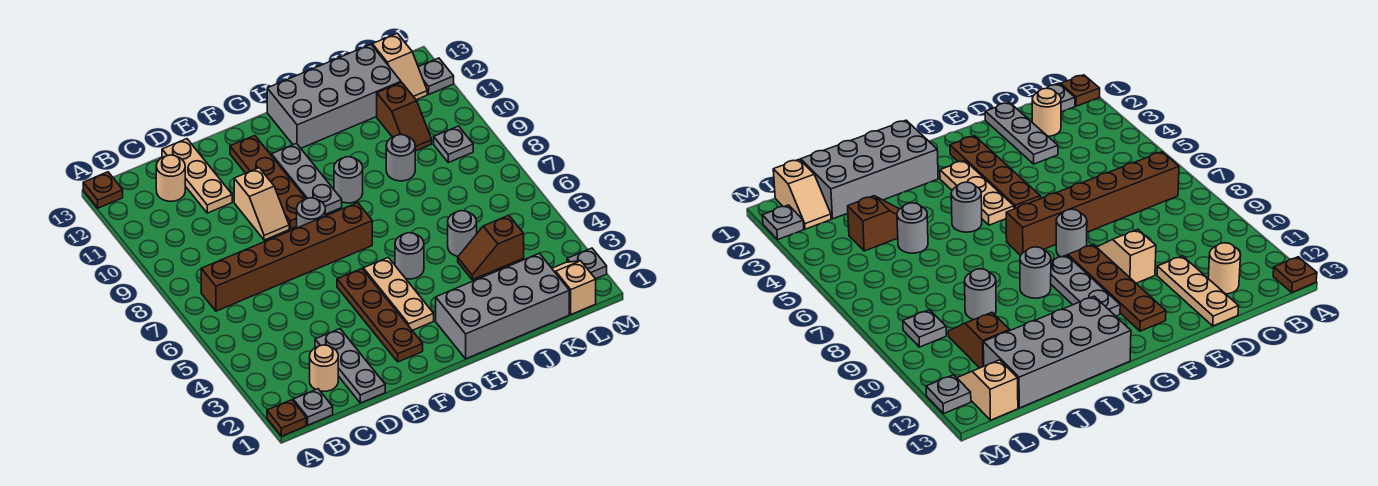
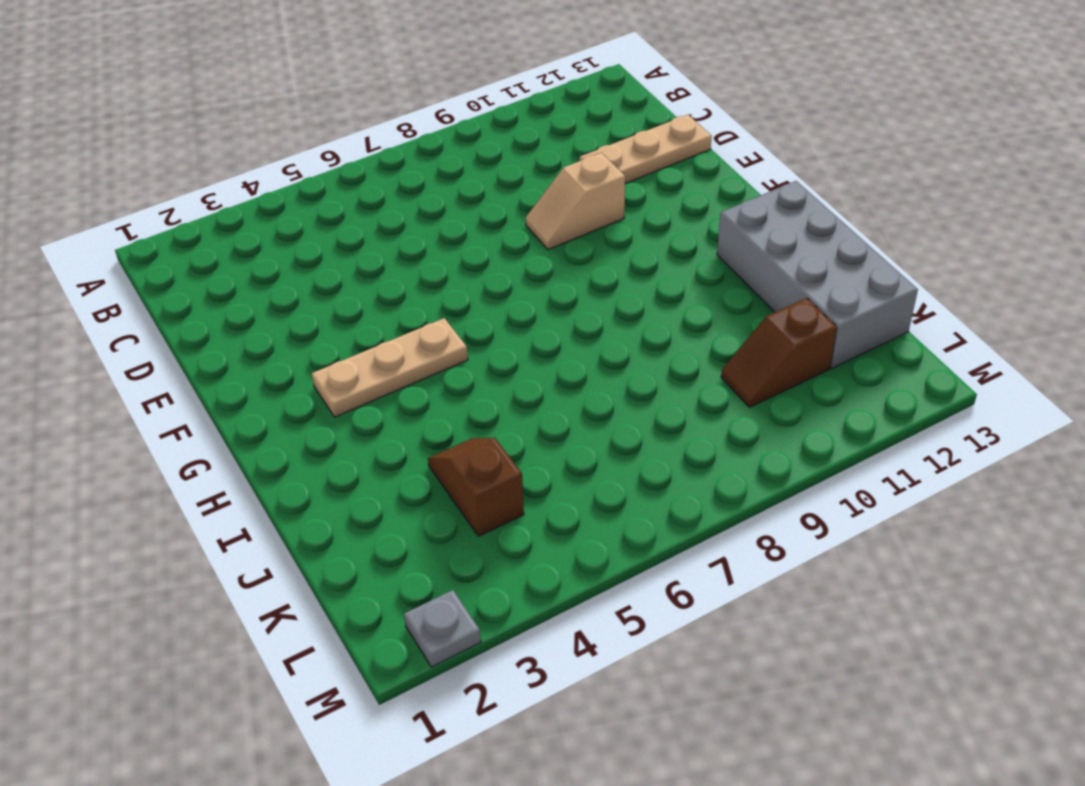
none -> brown 1x1 plate [267,400,306,436]
none -> brown 1x1 plate [83,172,123,208]
none -> grey 1x1 plate [293,389,333,425]

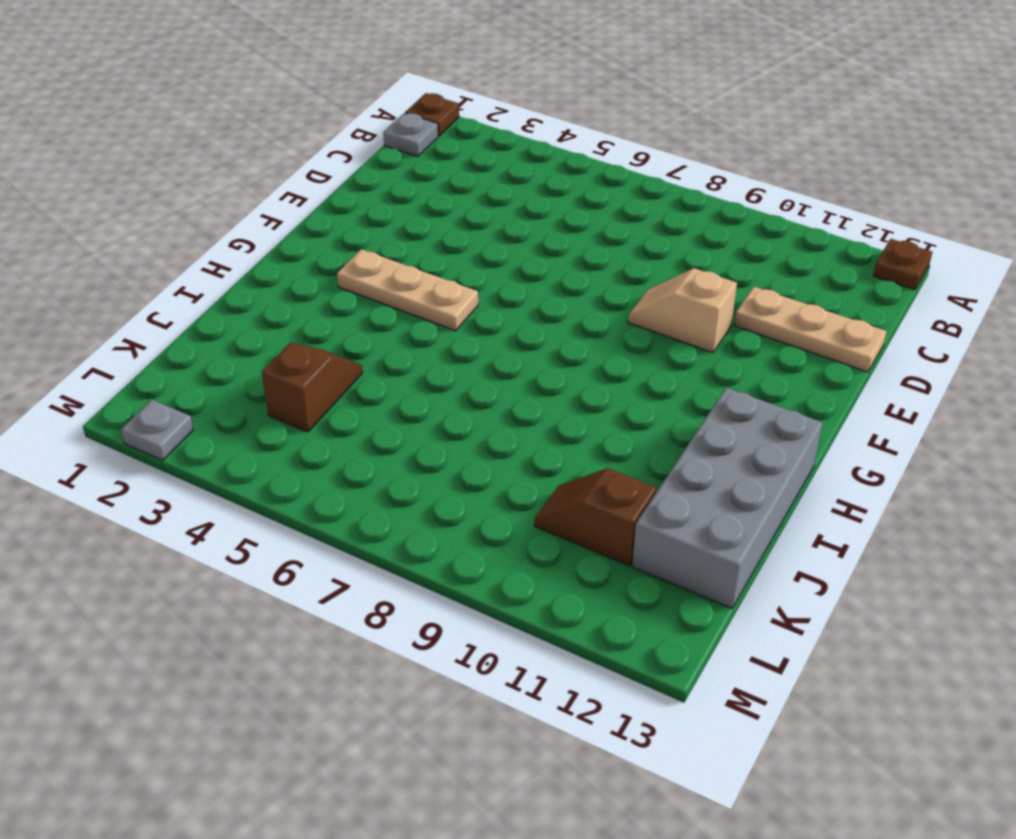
none -> brown 1x6 brick [201,203,372,311]
none -> tan 1x1 round brick [310,345,338,391]
none -> tan 1x1 round brick [156,155,185,201]

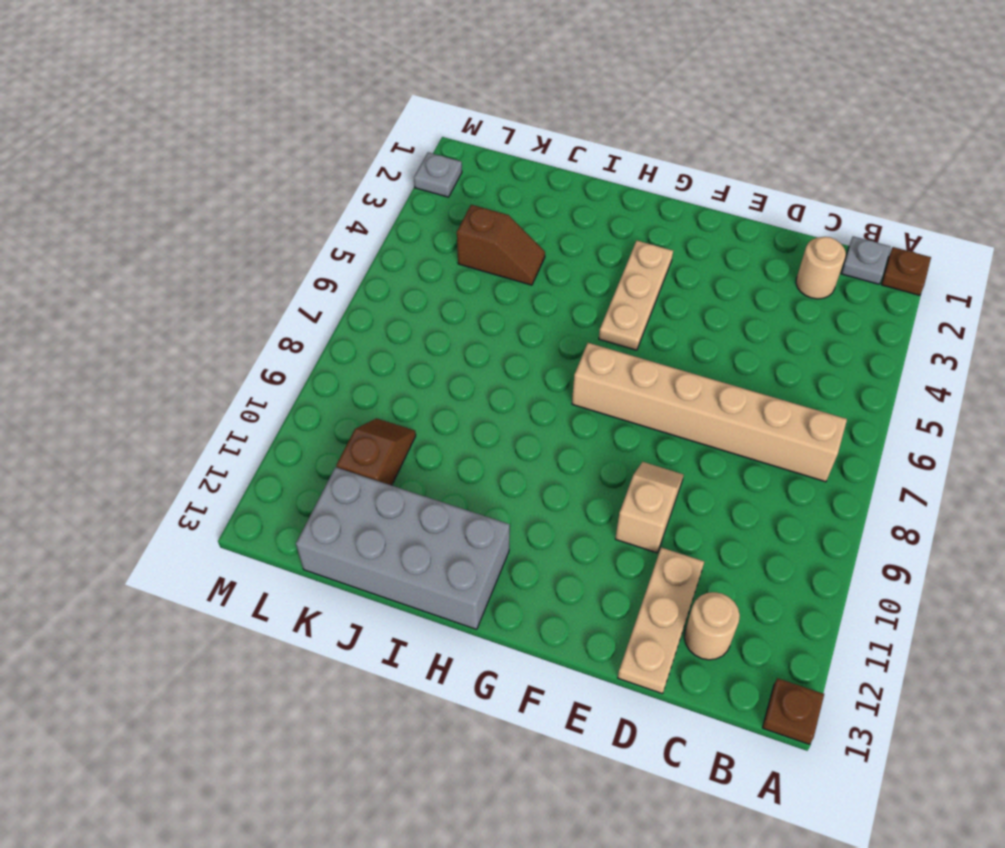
tan 1x6 brick [572,343,847,482] -> brown 1x6 brick [201,203,372,311]
none -> grey 1x3 plate [315,329,385,403]
none -> brown 1x4 plate [337,269,423,362]
none -> grey 1x1 round brick [297,198,325,228]

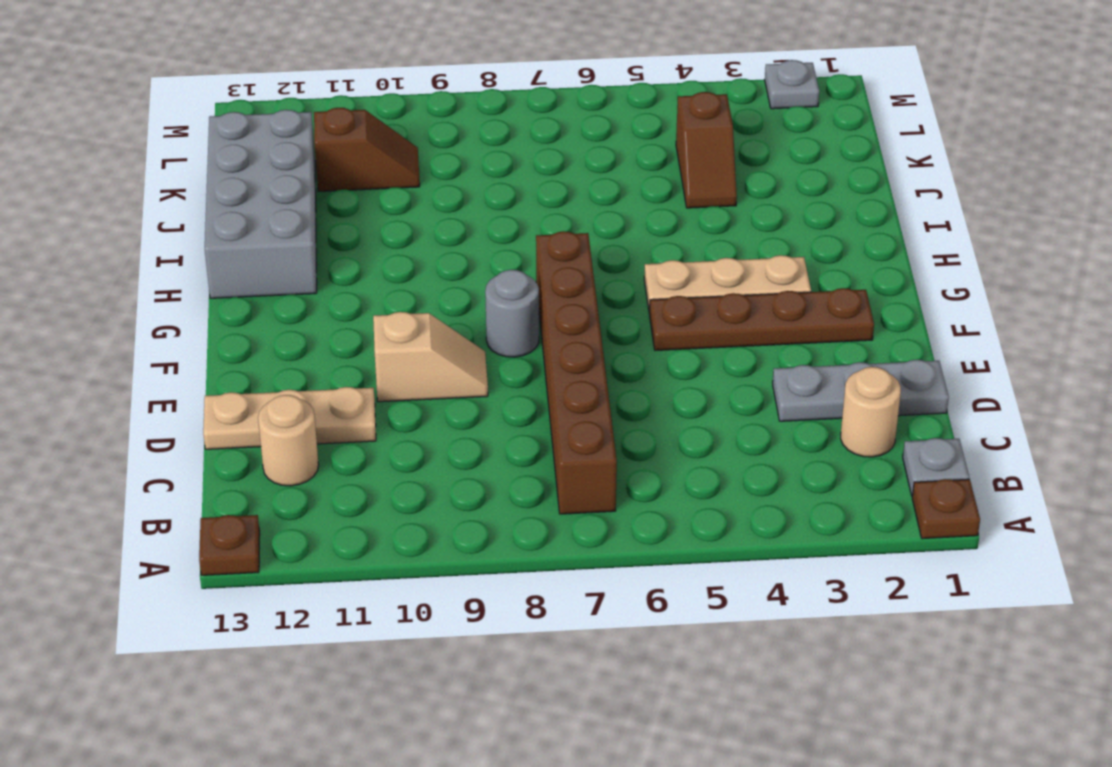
none -> brown 1x4 plate [230,136,306,229]
none -> grey 1x3 plate [272,143,342,214]
none -> grey 2x4 brick [436,253,569,359]

